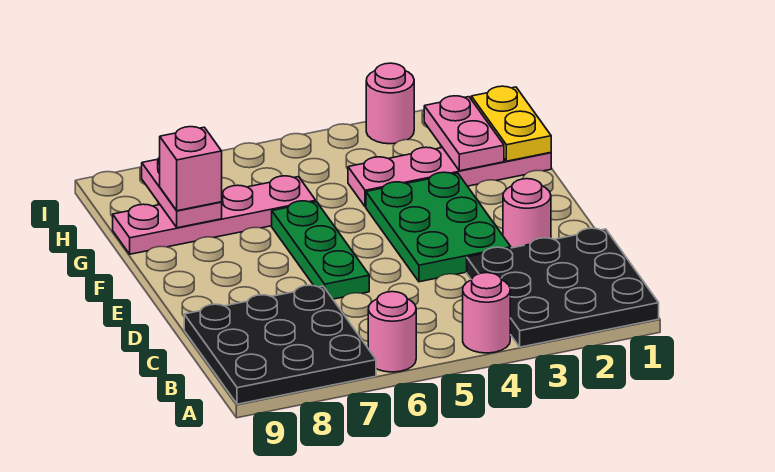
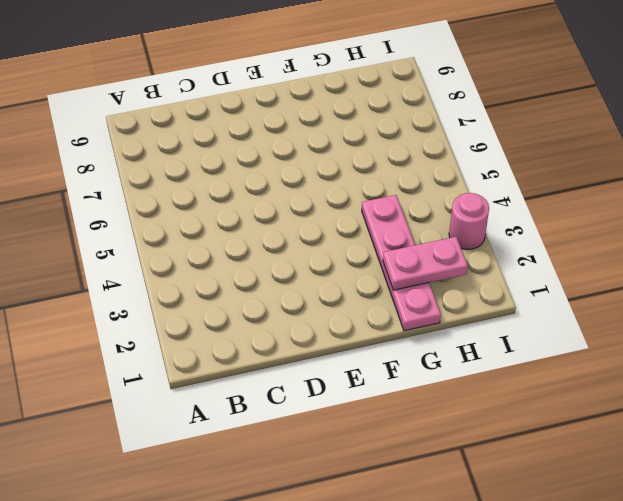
none -> black 3x3 plate [467,228,659,347]
none -> pink 1x1 round brick [463,273,510,353]
none -> pink 1x1 round brick [368,292,416,372]

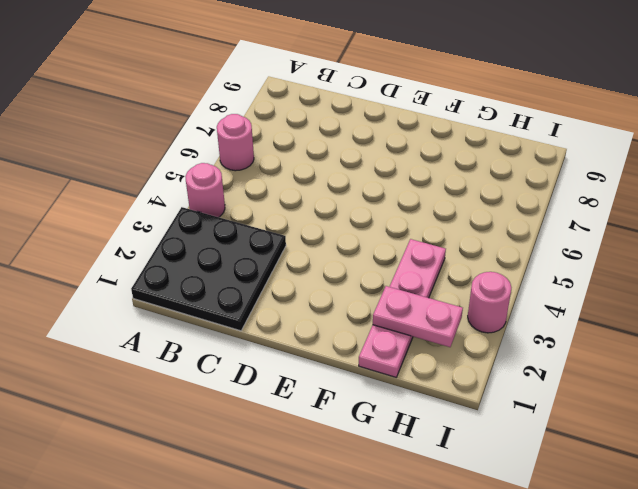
none -> black 3x3 plate [184,285,376,404]
none -> pink 1x1 round brick [503,179,551,248]
none -> green 2x3 plate [366,172,511,282]

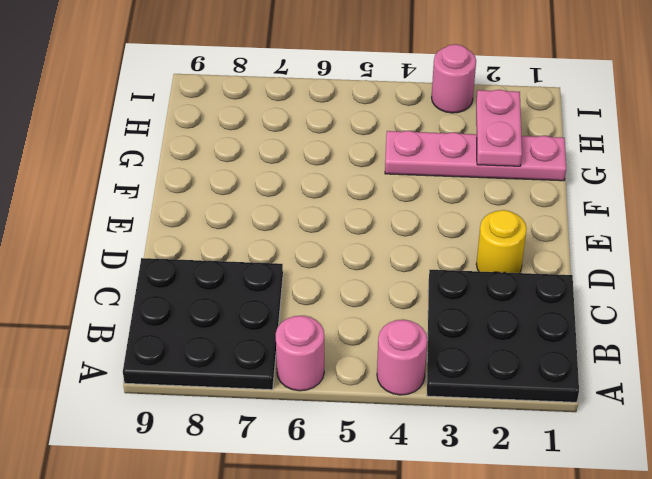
yellow 1x1 round brick [476,210,527,273] -> pink 1x1 round brick [503,179,551,248]
none -> green 2x3 plate [366,172,511,282]
none -> green 1x3 plate [272,201,369,299]
none -> pink 1x4 plate [113,176,316,254]

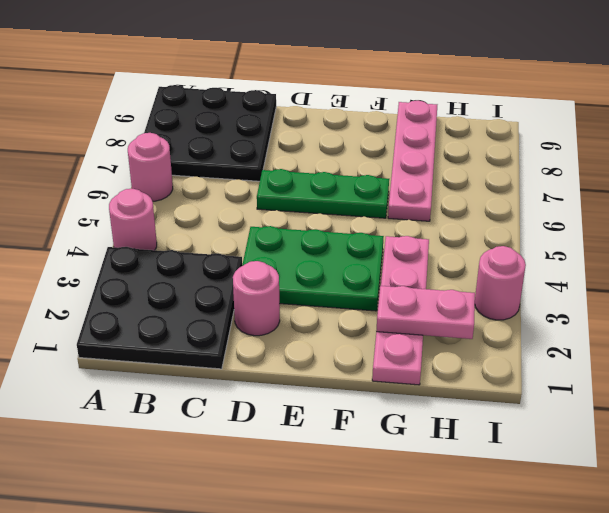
none -> yellow 1x2 plate [471,86,551,161]
none -> pink 1x2 plate [142,157,222,228]
none -> pink 1x1 brick [160,127,222,211]

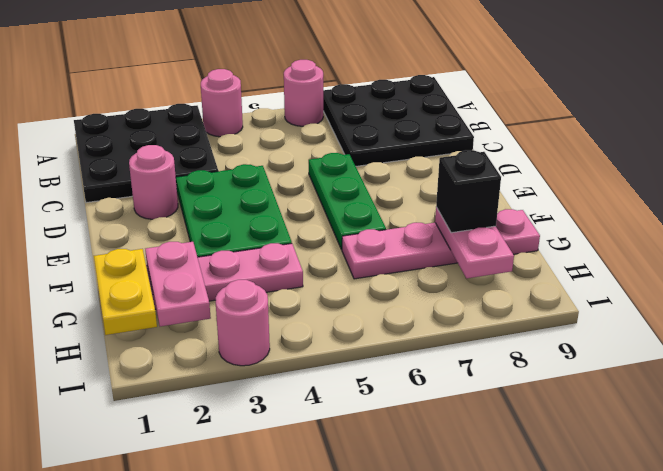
black 1x1 brick [436,150,501,233] -> pink 1x1 brick [160,127,222,211]

